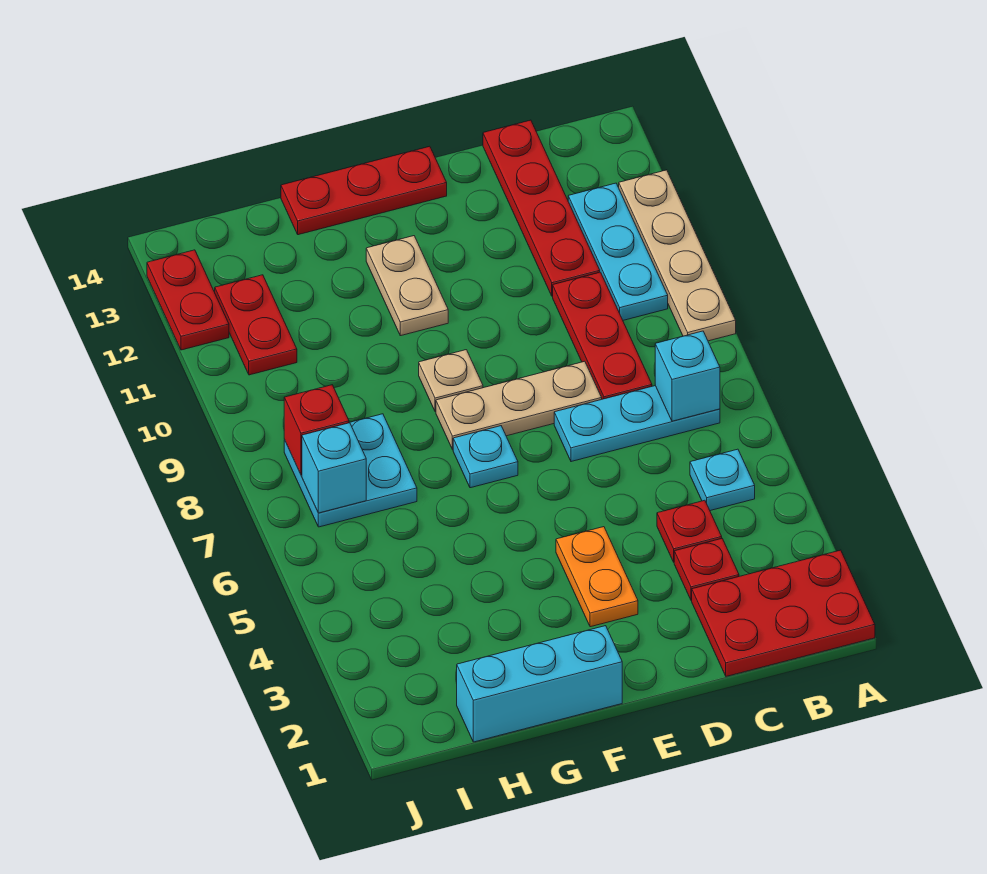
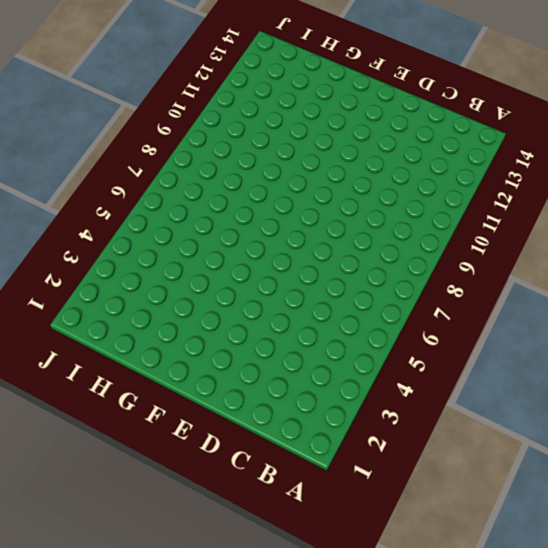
none -> red 2x3 plate [692,550,875,676]
none -> tan 1x4 plate [619,170,736,341]
none -> cyan 1x1 plate [690,449,755,511]

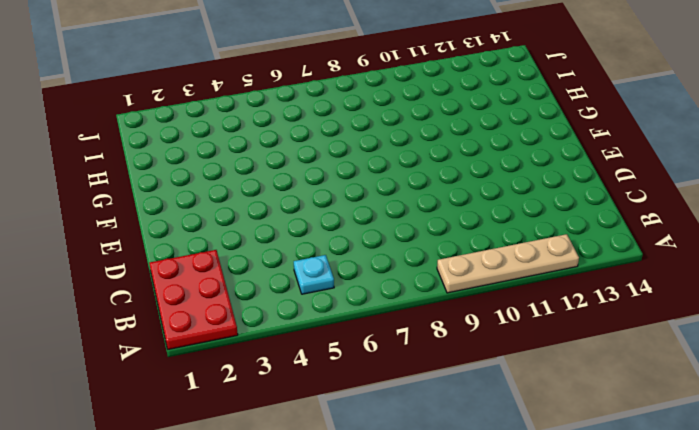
none -> cyan 1x3 plate [554,386,720,462]
none -> cyan 1x3 plate [568,183,668,320]
none -> red 1x1 plate [674,539,739,601]

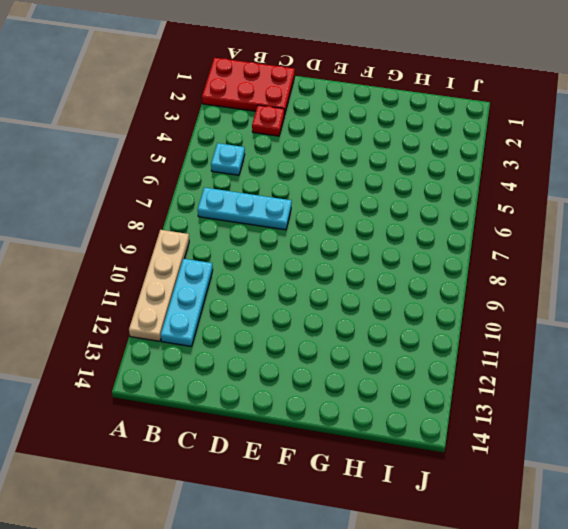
none -> red 1x1 plate [657,500,722,562]
none -> red 1x3 plate [553,272,652,399]
none -> red 1x4 plate [483,120,600,296]

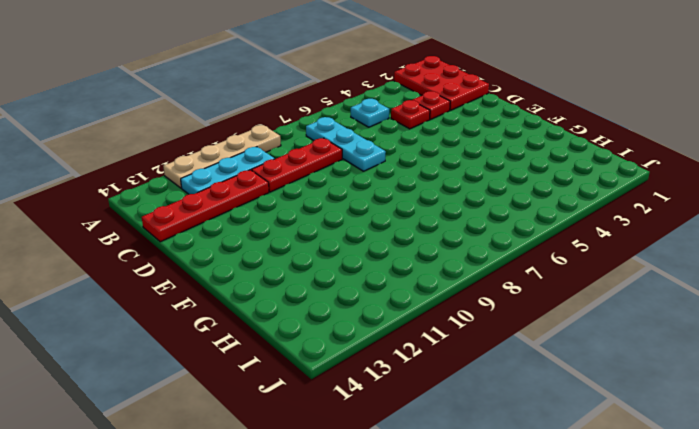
none -> tan 1x3 plate [436,361,602,450]
none -> orange 1x2 plate [556,527,638,627]
none -> red 1x3 plate [281,146,447,235]

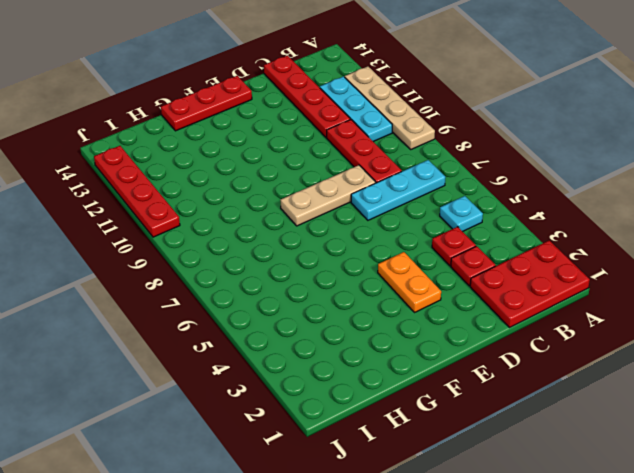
red 1x4 plate [94,146,180,237] -> red 1x2 plate [147,250,229,350]
none -> cyan 1x3 brick [457,626,622,742]
none -> cyan 1x1 plate [453,426,518,488]
none -> tan 1x1 plate [419,350,483,412]

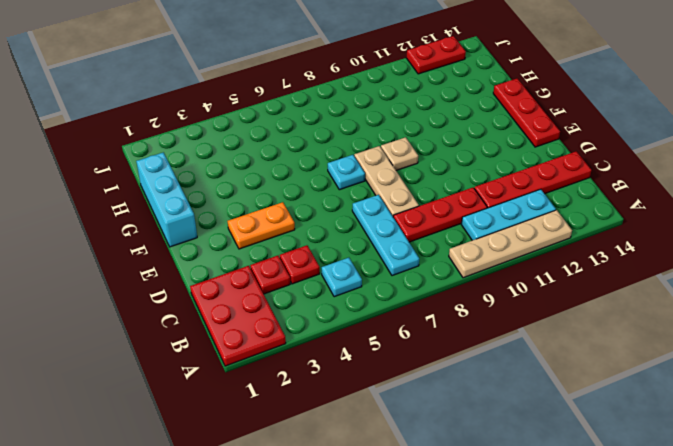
none -> tan 1x2 plate [366,236,448,336]
none -> cyan 2x2 plate [284,414,417,527]
none -> red 1x2 plate [215,275,297,375]

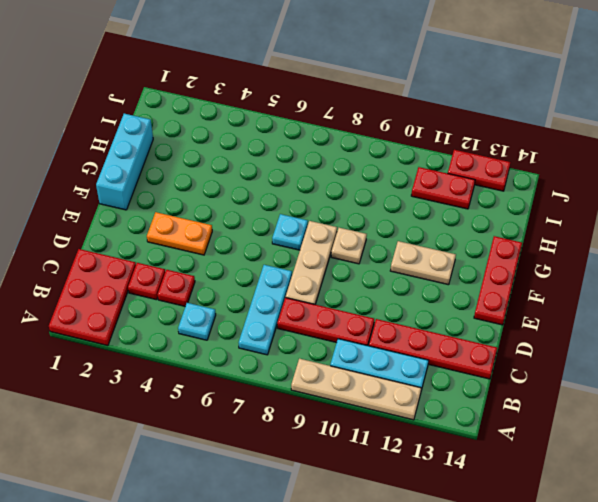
none -> cyan 2x2 plate [284,414,417,527]
none -> cyan 1x1 brick [655,331,720,421]
none -> cyan 1x1 brick [302,423,366,513]

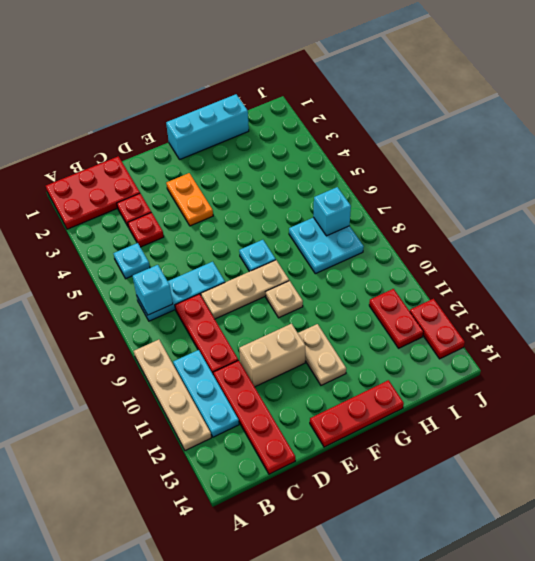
tan 1x2 brick [239,324,305,387] -> none
none -> red 1x1 brick [284,385,349,475]

